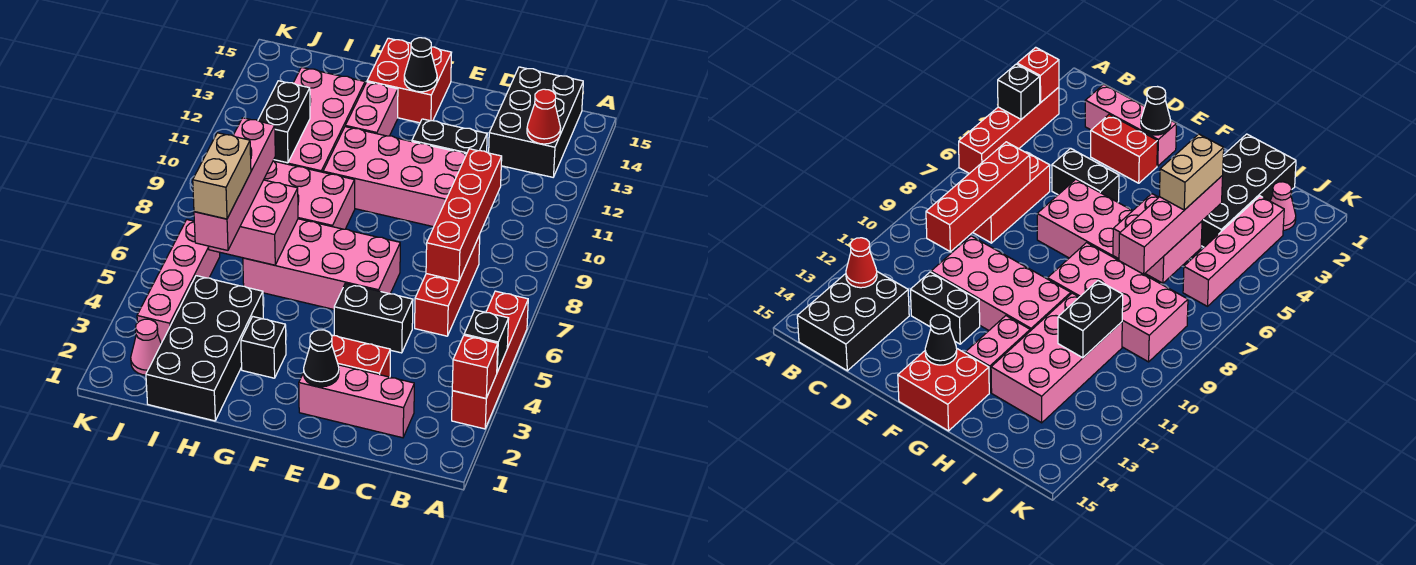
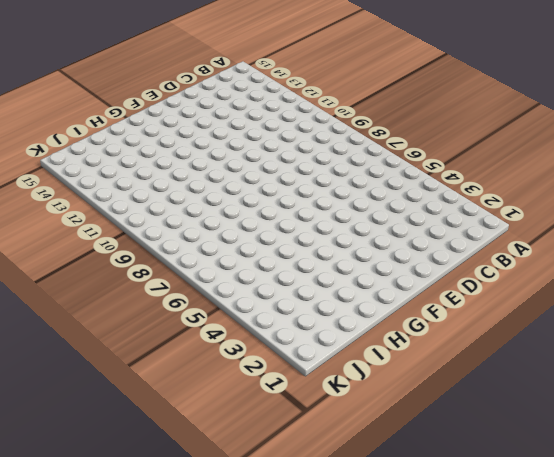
none -> red 1x4 brick [452,291,528,429]
none -> black 2x3 brick [489,67,583,177]
none -> pink 1x3 brick [299,365,414,438]

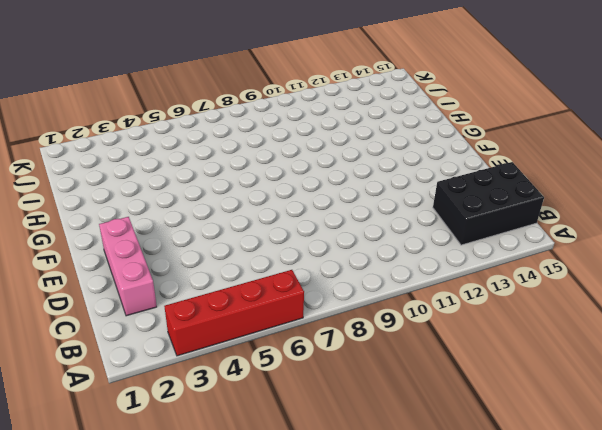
none -> red 1x3 brick [415,235,480,336]
none -> red 1x2 brick [332,335,390,377]
none -> black 1x2 brick [334,283,413,353]

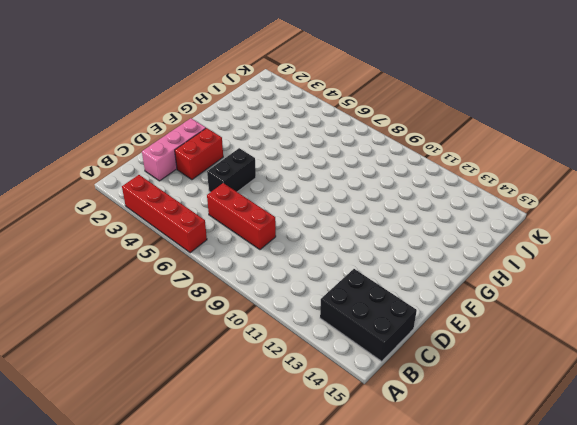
none -> pink 2x4 brick [323,127,466,227]
none -> black 1x2 brick [412,119,487,154]
none -> pink 2x4 brick [243,219,400,309]

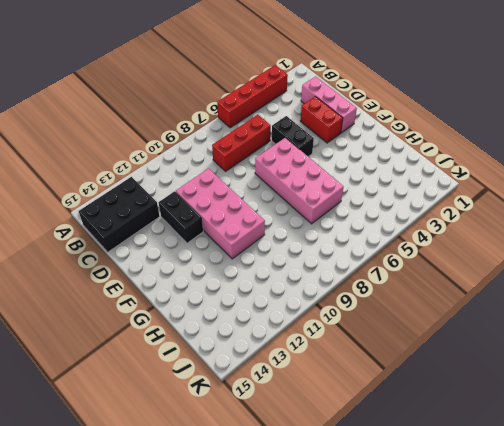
none -> red 2x2 brick [367,38,452,123]
none -> black 1x1 brick [241,317,286,378]
none -> pink 2x4 brick [264,161,355,229]

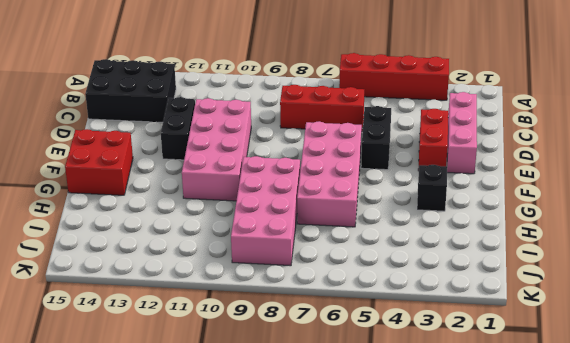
none -> pink 1x2 brick [345,82,398,136]
none -> black 2x4 brick [146,276,263,421]
none -> pink 2x4 brick [273,67,365,172]

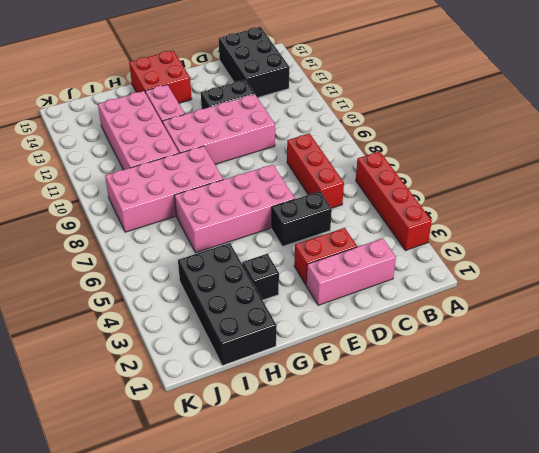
none -> pink 1x1 cone [131,319,161,375]
none -> pink 1x4 brick [137,220,220,343]
none -> red 1x1 brick [452,335,498,398]

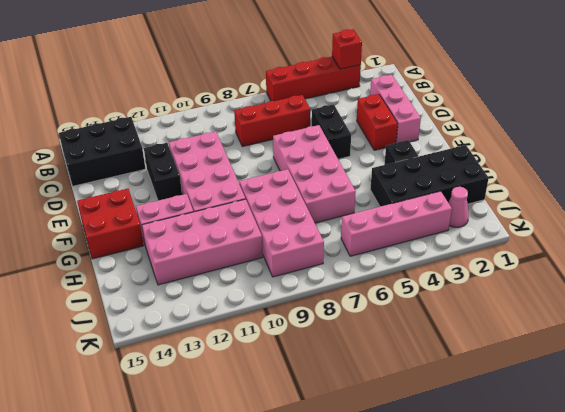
none -> black 1x1 brick [464,310,509,372]
none -> red 1x1 cone [527,89,561,144]
none -> red 1x4 brick [426,149,502,281]

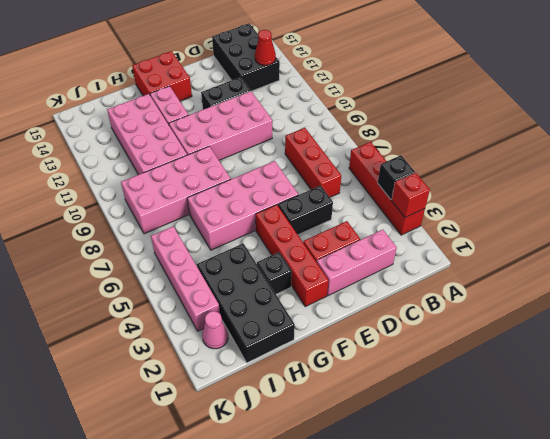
red 1x4 brick [256,205,329,307] -> red 1x4 brick moved to [426,149,502,281]
none -> black 1x1 cone [303,330,339,387]
none -> black 1x1 cone [404,38,437,92]
none -> pink 2x2 brick [209,180,298,265]

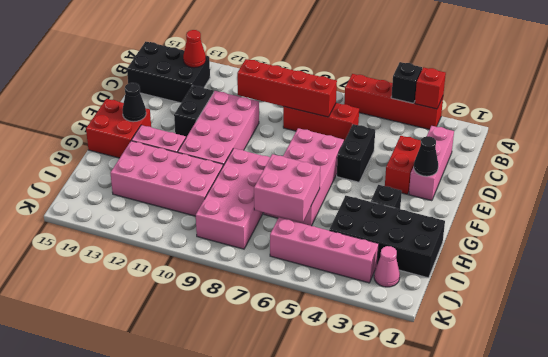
none -> black 1x2 brick [258,81,310,163]
none -> pink 1x4 brick [194,118,275,250]
none -> tan 1x2 brick [193,133,251,219]

